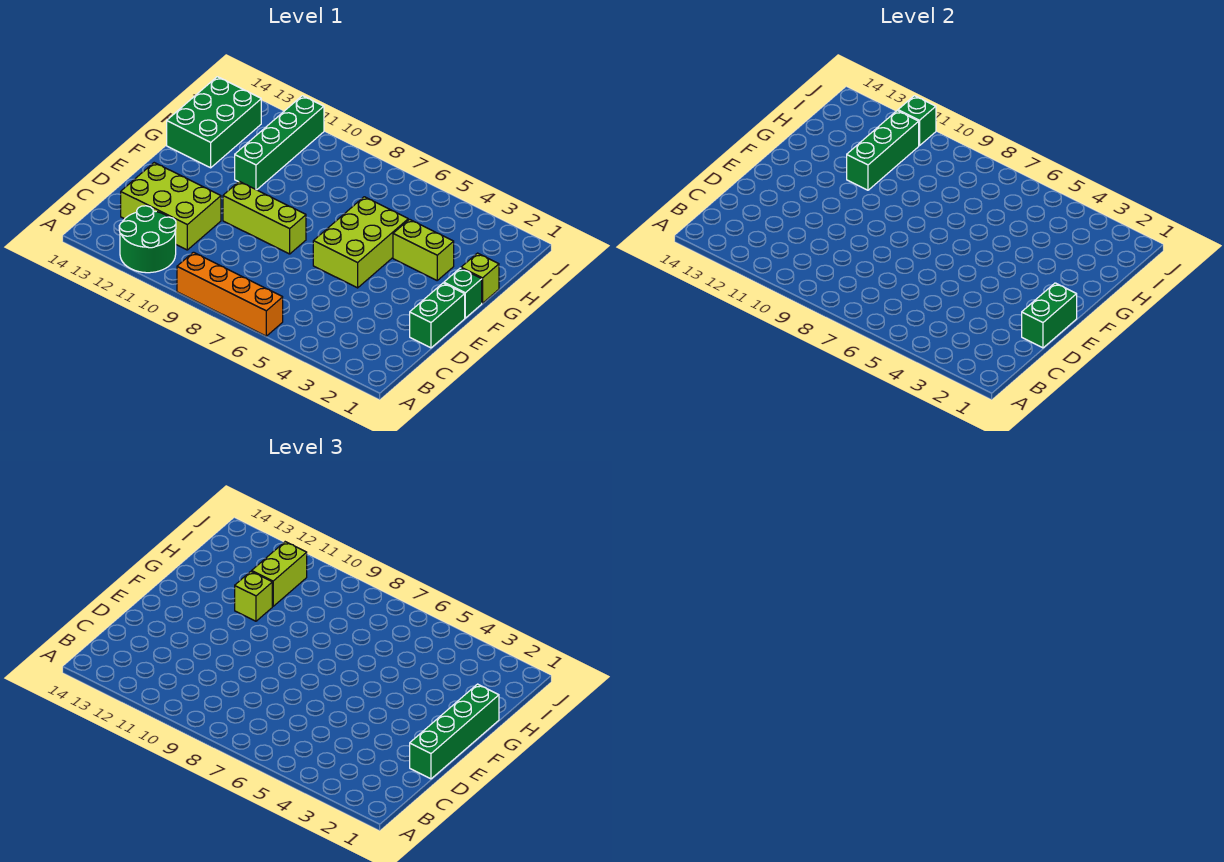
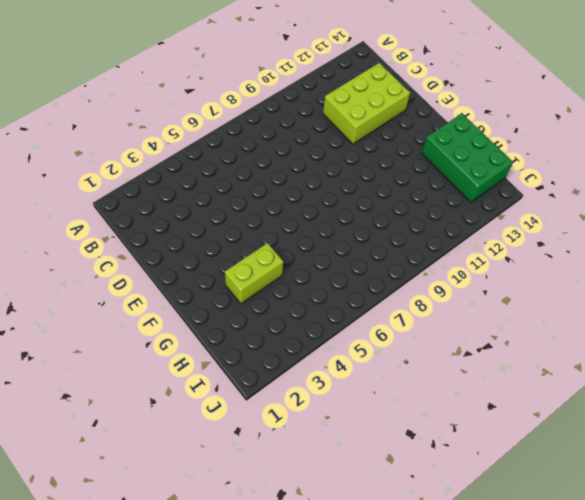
none -> orange 1x4 brick [177,252,283,336]
none -> green 2x2 round brick [119,206,176,273]
none -> green 1x2 brick [410,283,465,348]

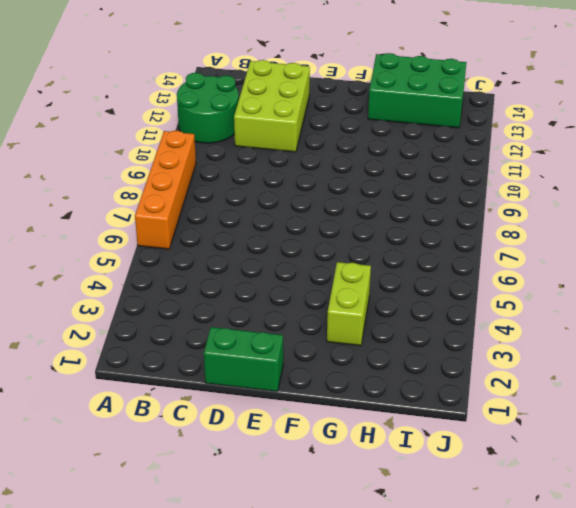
none -> lime 2x3 brick [313,197,408,288]
none -> lime 1x3 brick [223,181,306,254]
none -> green 1x1 brick [444,268,482,318]

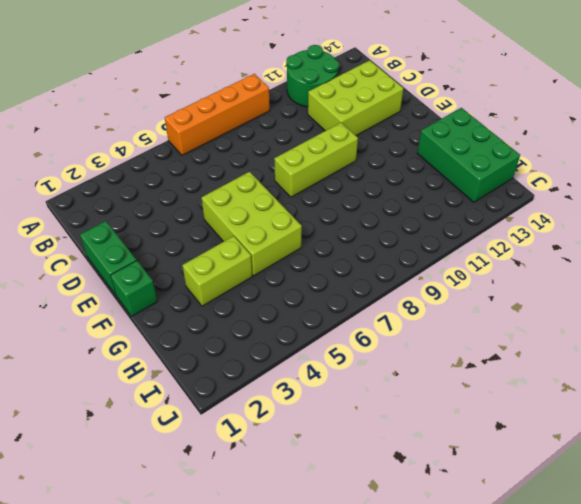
none -> lime 1x1 brick [461,253,499,303]
none -> green 1x4 brick [235,96,324,190]
none -> green 1x2 brick [1022,283,1077,348]

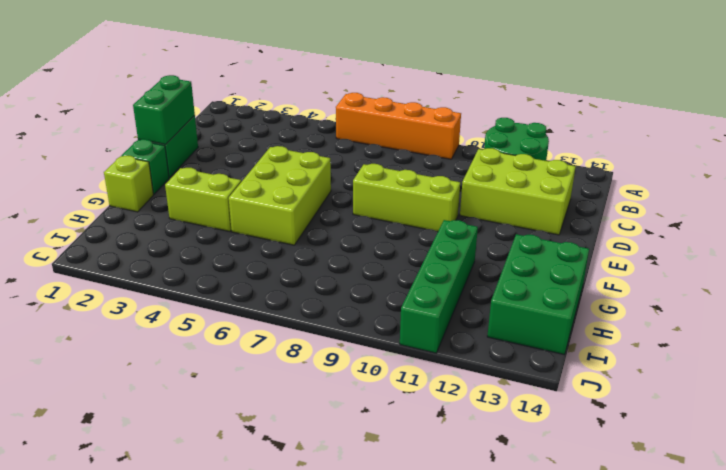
none -> green 1x3 brick [847,111,919,190]
none -> green 1x1 brick [898,96,936,146]
none -> green 1x4 brick [410,684,499,779]

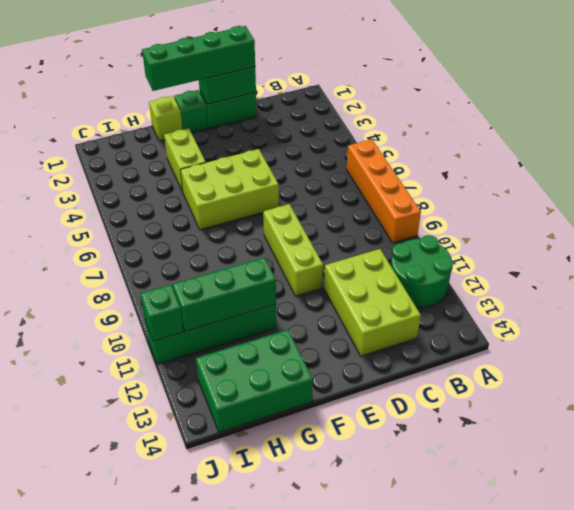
none -> lime 1x1 brick [235,571,272,621]
none -> lime 1x2 brick [252,542,307,606]

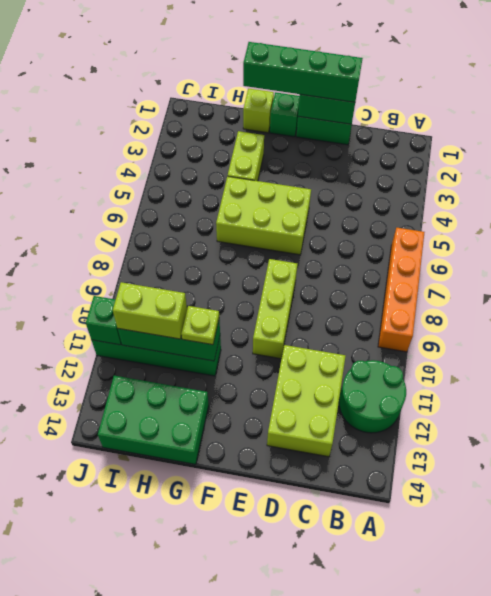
lime 1x1 plate [181,306,219,345] -> lime 1x1 brick [235,571,272,621]

